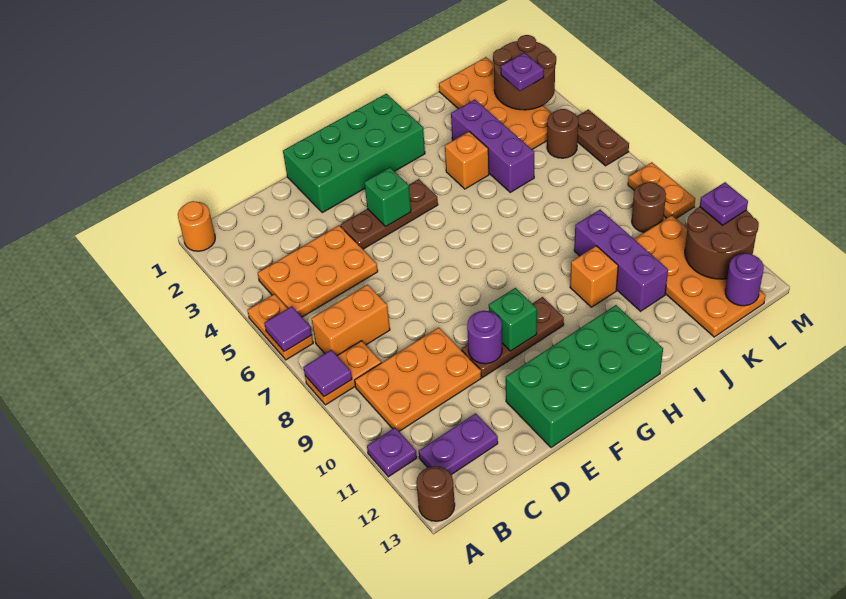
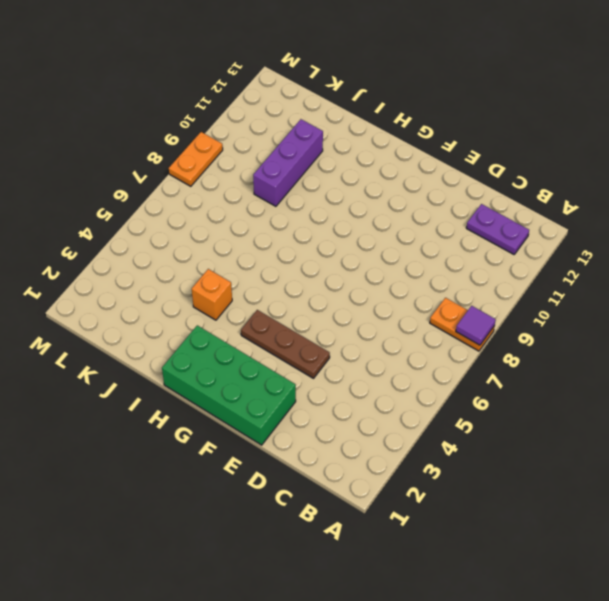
none -> orange 1x1 round brick [178,201,215,251]
none -> orange 1x2 plate [247,294,313,360]
none -> purple 1x1 plate [367,428,417,477]
none -> brown 1x1 round brick [416,466,455,521]

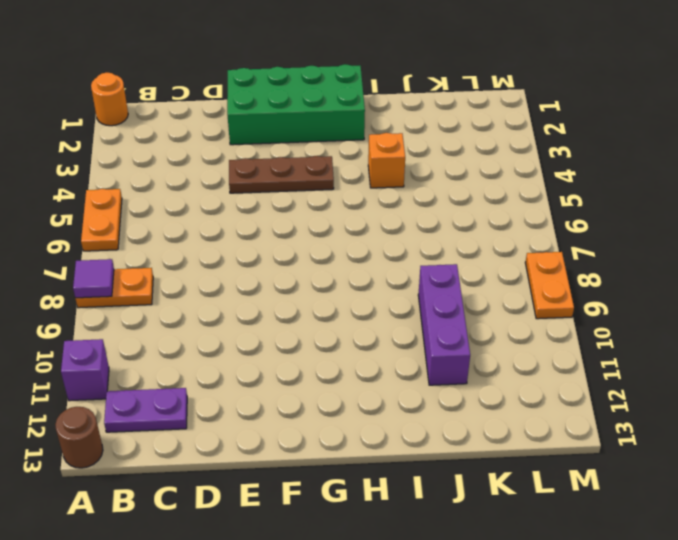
purple 1x1 brick [61,339,109,401] -> purple 1x1 plate [367,428,417,477]
none -> orange 2x3 plate [258,225,378,317]
none -> orange 1x2 brick [312,285,390,355]
none -> orange 2x3 plate [355,327,481,431]
none -> brown 1x3 plate [462,297,564,377]

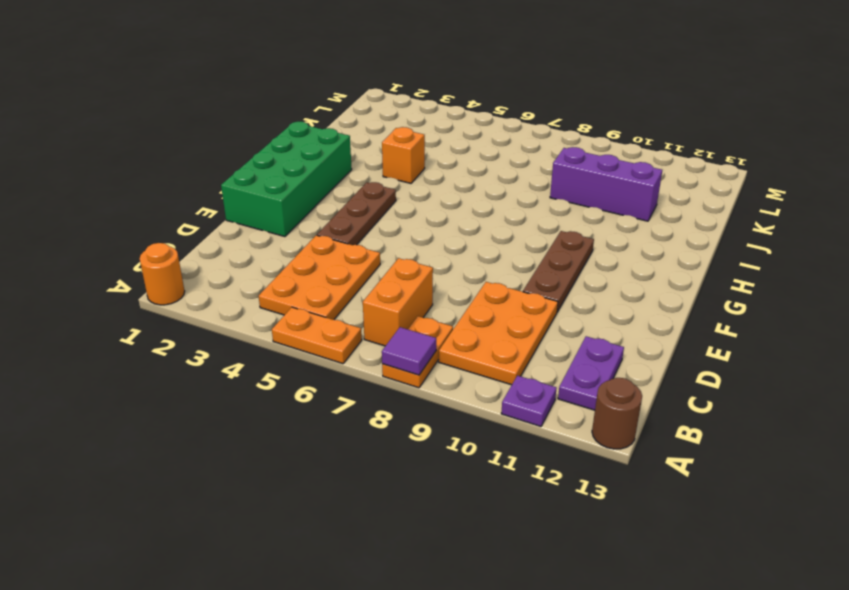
none -> green 2x4 brick [506,305,663,448]
none -> orange 1x1 brick [570,246,618,307]
none -> purple 1x3 brick [451,100,534,192]
none -> orange 2x4 plate [439,57,551,149]

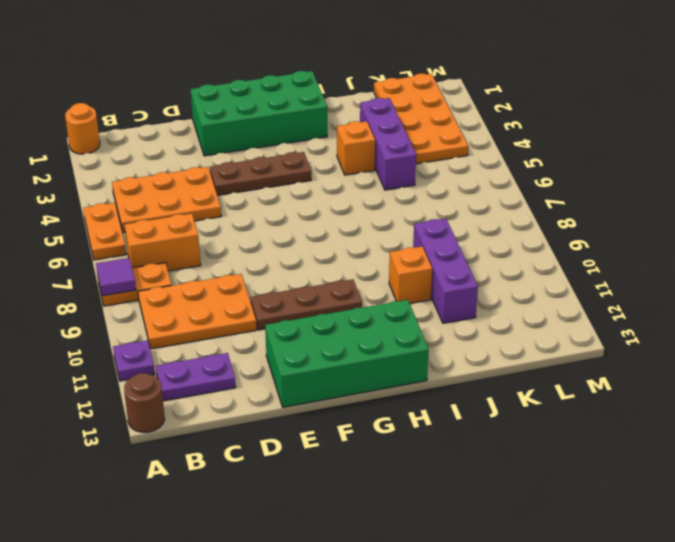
none -> orange 2x4 plate [634,215,766,337]
none -> brown 1x1 round brick [547,109,578,158]
none -> brown 1x1 round brick [632,182,666,232]
none -> brown 1x2 plate [577,109,629,166]

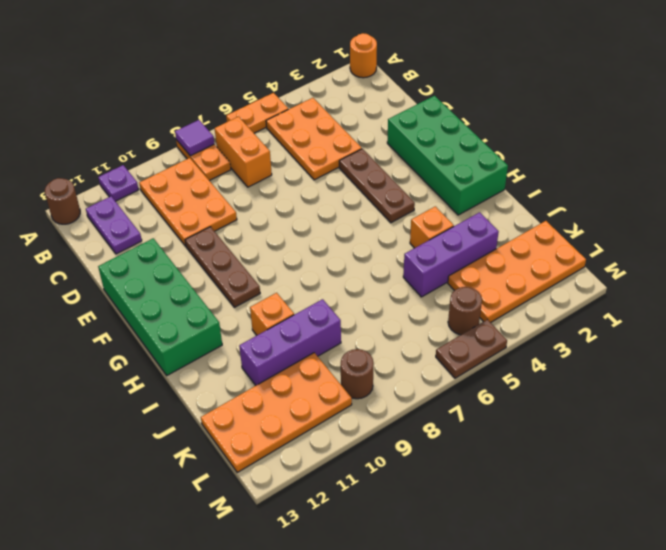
none -> orange 1x2 plate [628,162,695,218]
none -> purple 1x1 tile [264,306,312,352]
none -> purple 1x1 round brick [467,311,502,364]
none -> green 1x1 brick [364,168,411,226]

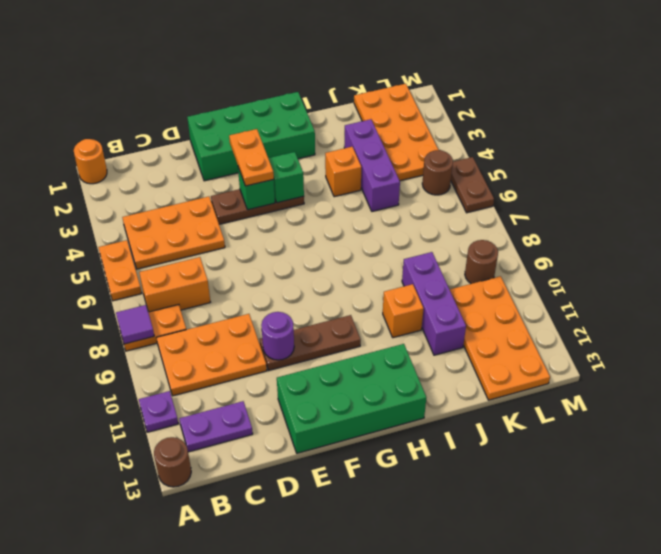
orange 1x2 plate [229,129,274,186] -> orange 1x2 plate moved to [628,162,695,218]
green 1x1 brick [268,152,304,203] -> green 1x1 brick moved to [489,288,537,351]
none -> purple 1x1 tile [264,306,312,352]
none -> brown 2x2 round brick [493,35,556,110]
none -> brown 2x2 round brick [685,207,759,279]
none -> purple 1x1 round brick [725,253,764,306]

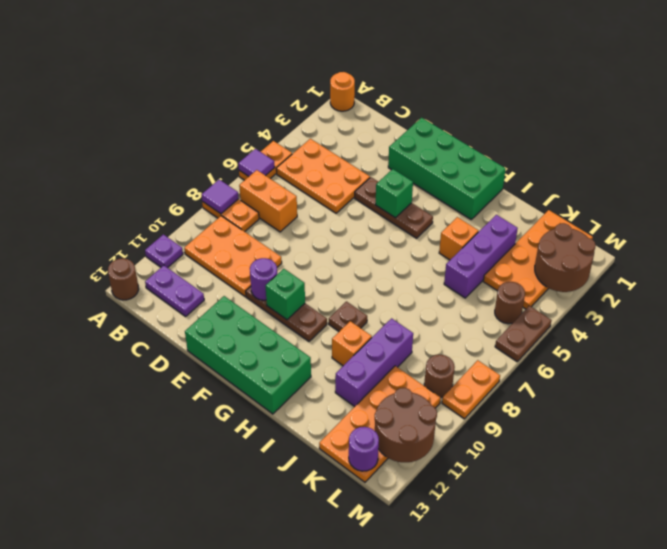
brown 1x1 plate [329,302,367,331] -> none
none -> purple 1x1 plate [501,53,544,91]
none -> purple 1x1 plate [700,182,748,225]

